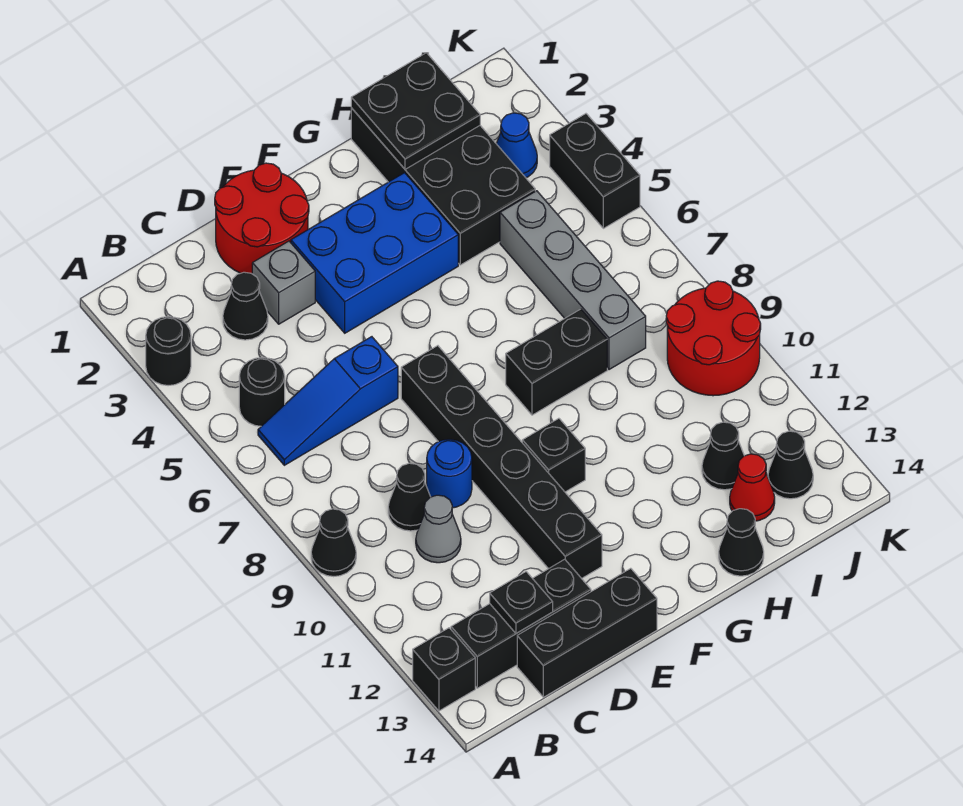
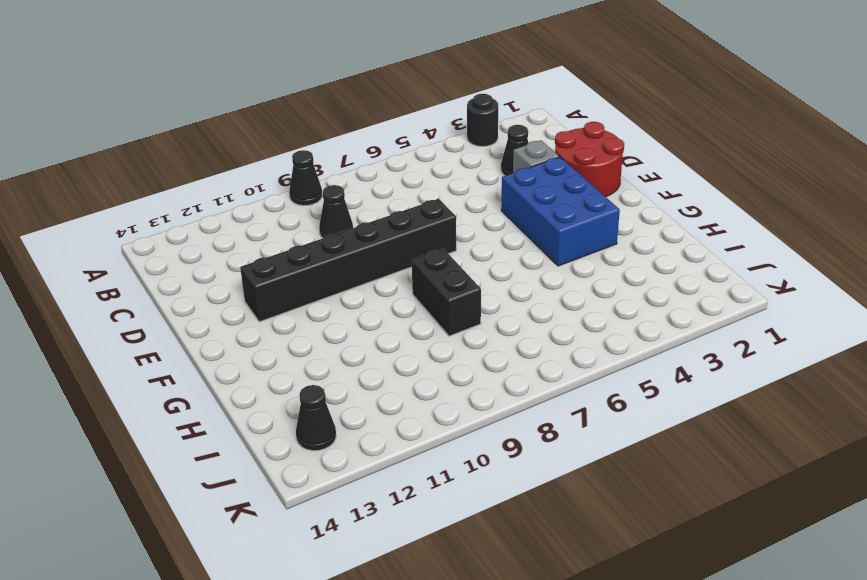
none -> black 1x1 brick [413,628,475,711]
none -> black 1x1 round brick [239,358,285,426]
none -> blue 1x3 slope [258,337,398,465]

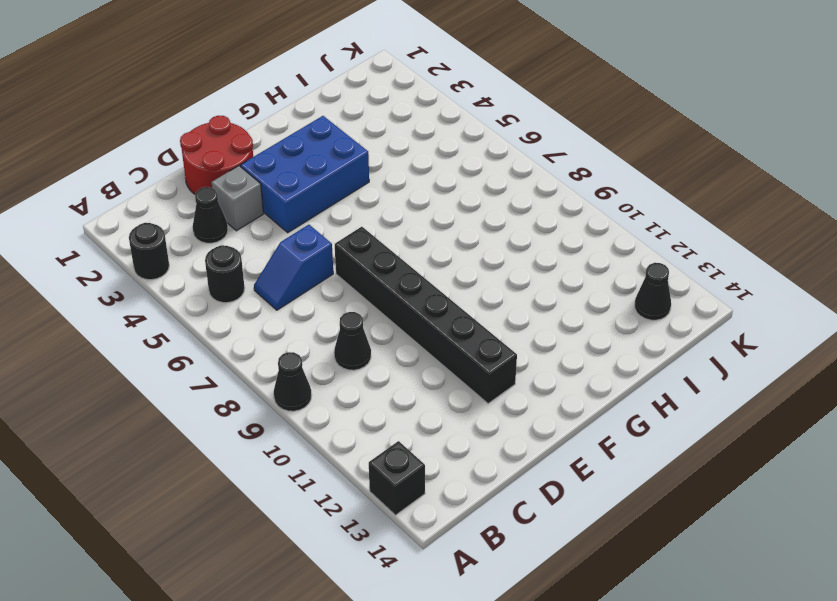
blue 1x2 slope [254,225,333,310] -> blue 1x3 slope [258,337,398,465]
none -> black 1x3 brick [451,559,591,688]
none -> grey 1x1 cone [416,495,461,563]
none -> black 1x3 brick [517,568,657,697]

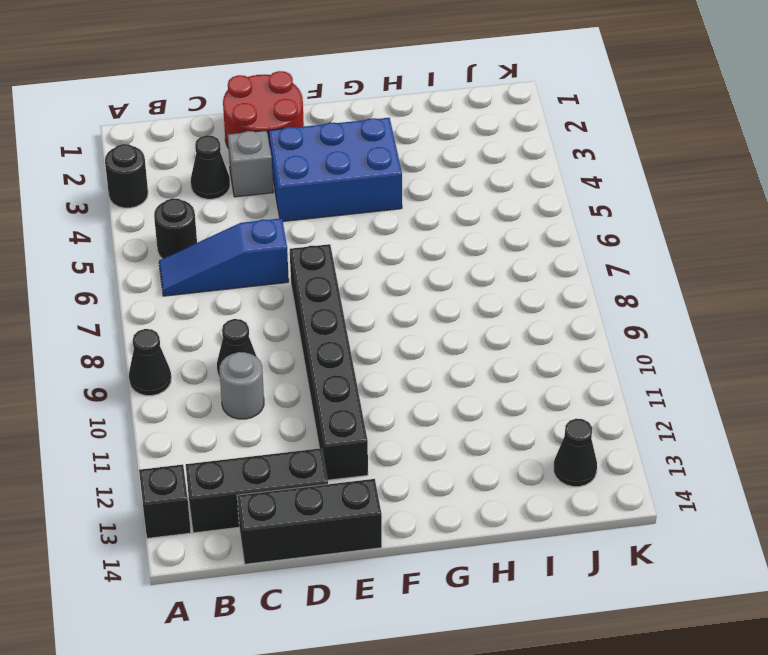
grey 1x1 round brick [219,352,264,419] -> grey 1x1 cone [416,495,461,563]
none -> blue 1x1 round brick [427,439,472,508]
none -> black 1x1 brick [522,418,585,492]
none -> black 1x2 brick [506,309,607,415]

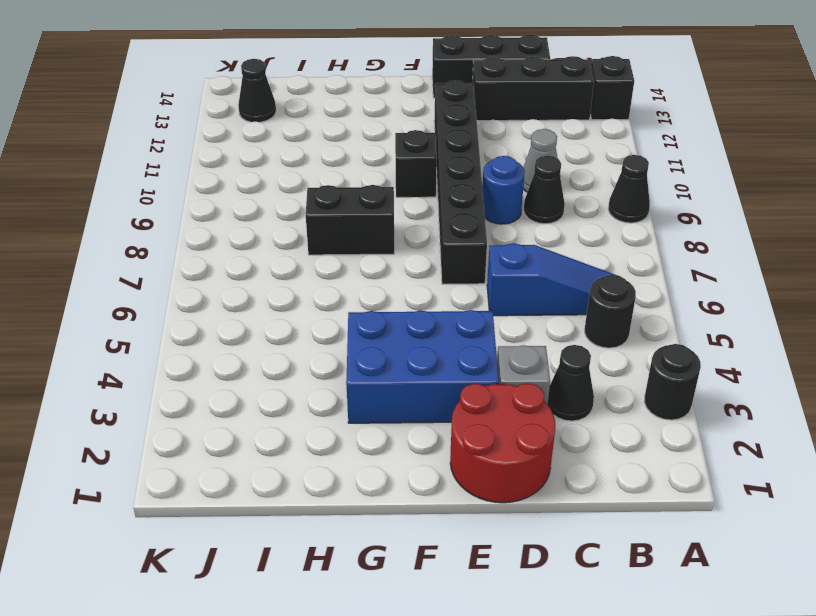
none -> black 2x4 brick [351,108,535,265]
none -> black 1x1 cone [719,509,764,576]
none -> grey 1x4 brick [500,191,646,370]

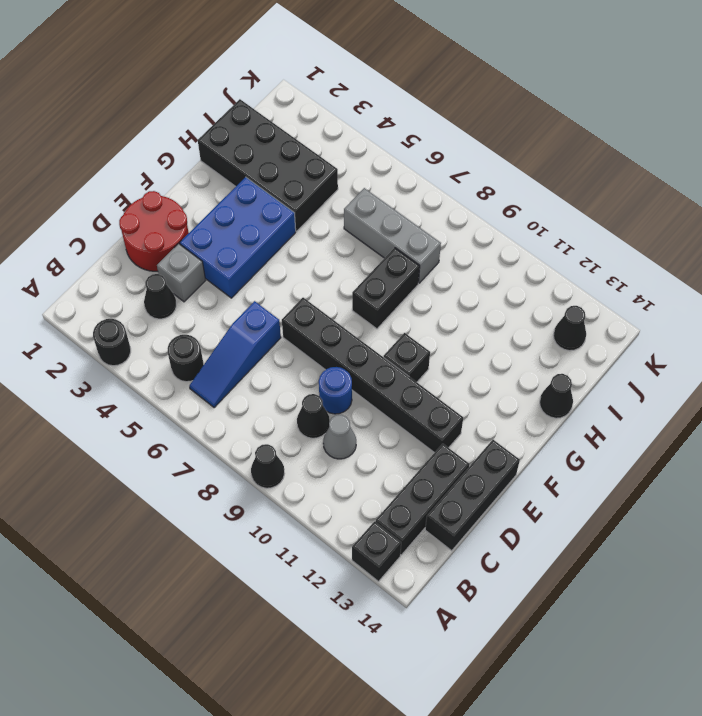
grey 1x3 brick [344,188,441,283] -> grey 1x4 brick [500,191,646,370]
none -> black 1x1 cone [702,422,744,490]
none -> red 1x1 cone [730,454,775,521]
none -> blue 1x1 cone [496,113,537,178]

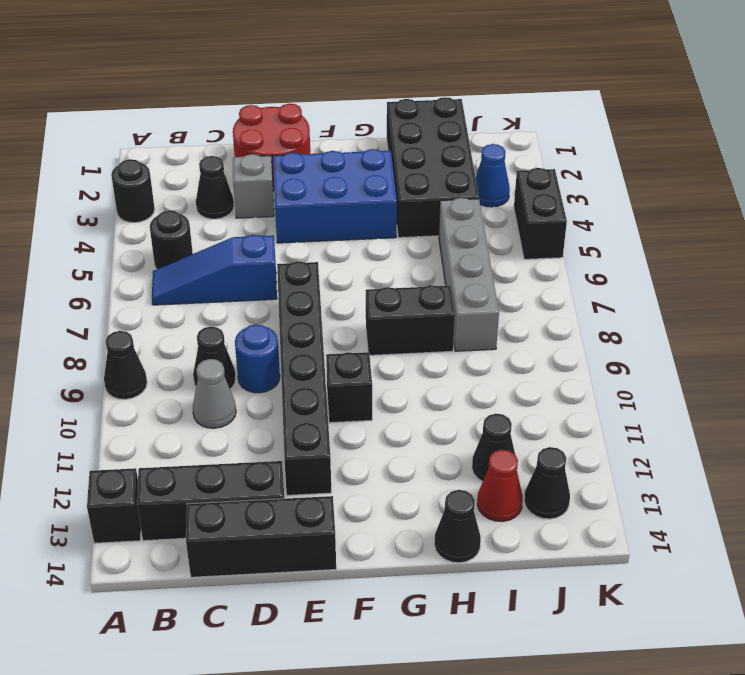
none -> red 2x2 round brick [666,281,761,396]
none -> black 1x1 plate [490,572,553,633]
none -> black 2x2 plate [351,53,480,169]

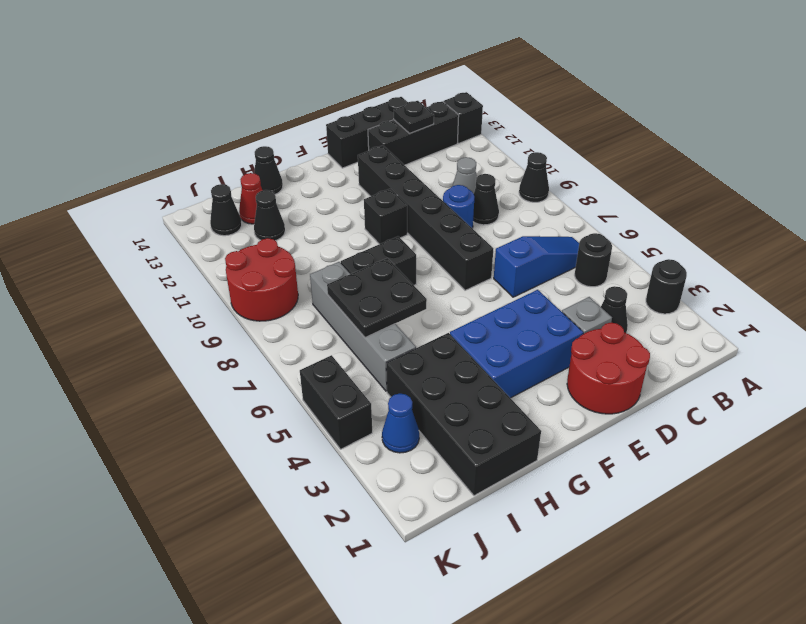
black 2x2 plate [327,258,427,337] -> black 2x2 plate moved to [351,53,480,169]

